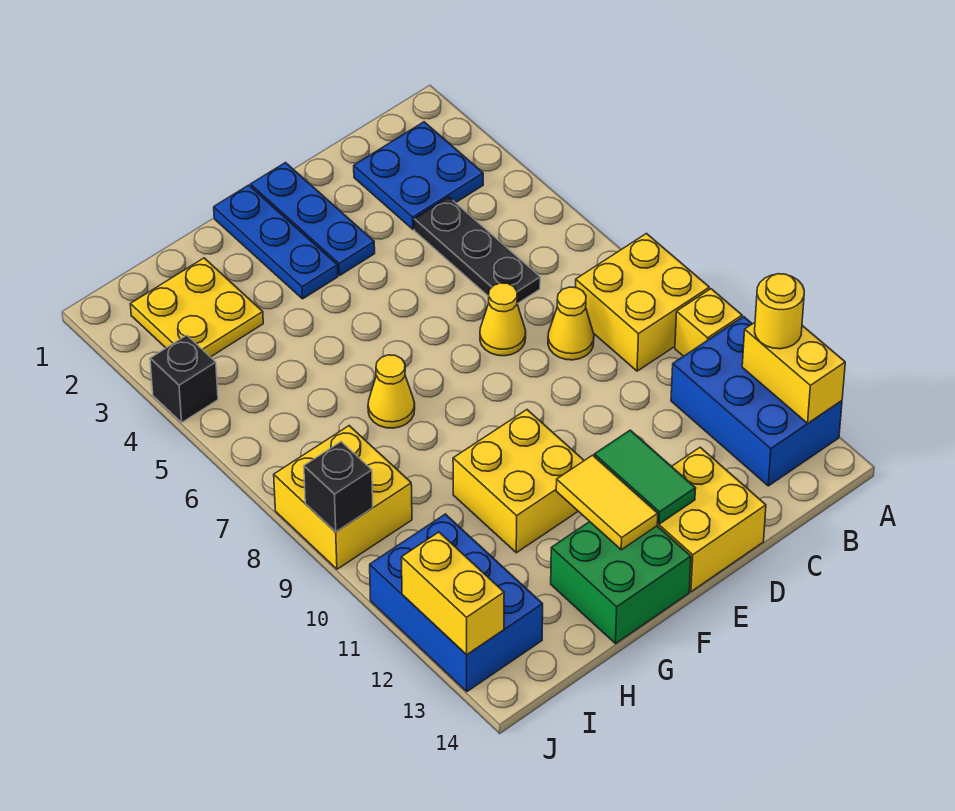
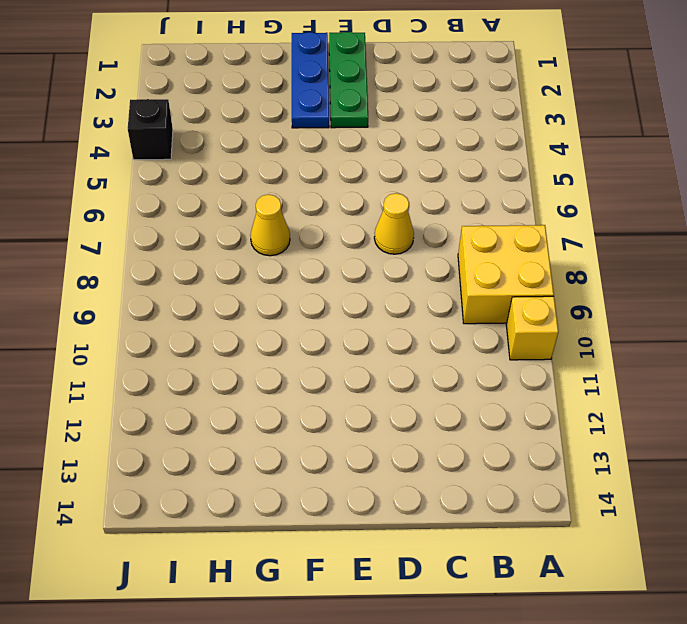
green 1x3 plate [329,32,368,128] -> blue 1x3 plate [251,163,375,275]
none -> blue 2x3 brick [671,317,842,486]
none -> blue 2x2 plate [354,122,483,229]
none -> black 1x3 plate [414,197,540,304]

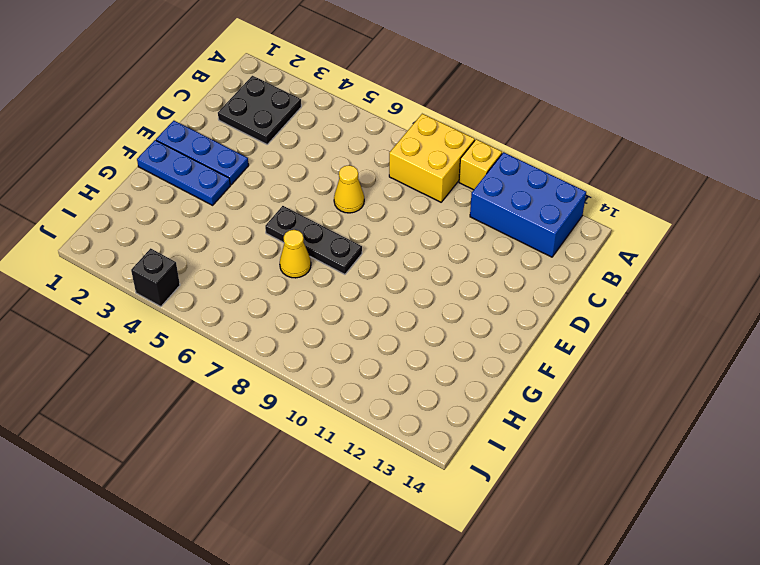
black 2x2 plate [218,76,301,144] -> blue 2x2 plate [354,122,483,229]
black 1x3 plate [265,206,362,274] -> black 1x3 plate moved to [414,197,540,304]
none -> yellow 1x1 cone [548,287,594,360]
none -> yellow 2x2 brick [657,447,766,592]
none -> yellow 2x2 brick [453,410,584,553]

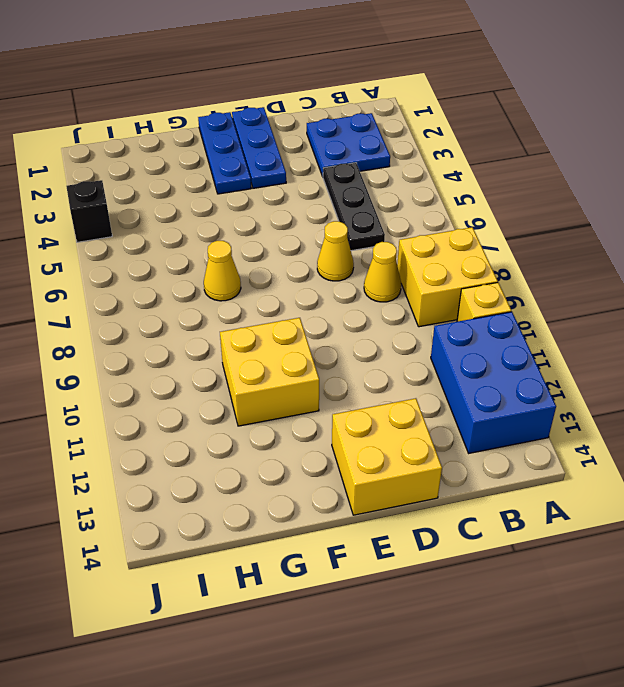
none -> green 2x2 brick [551,522,691,644]
none -> yellow 2x2 plate [130,258,263,357]
none -> yellow 2x2 brick [274,426,412,569]

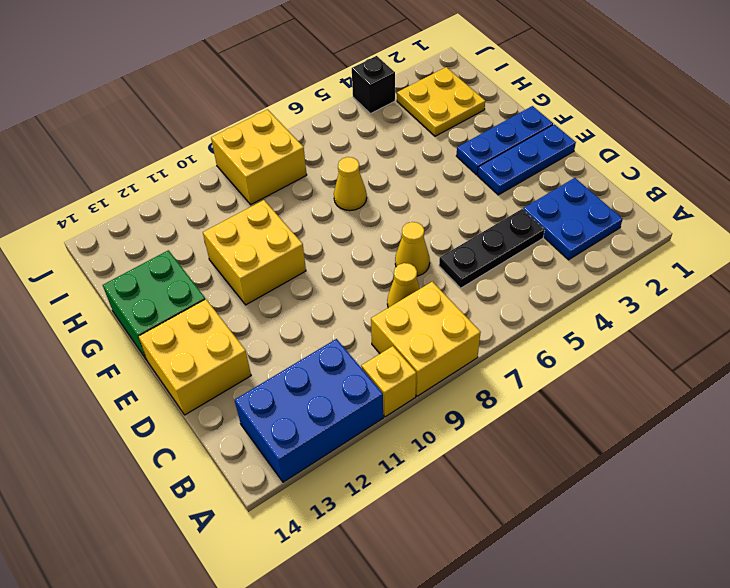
none -> blue 2x3 brick [370,514,543,692]
none -> yellow 1x2 brick [742,323,845,423]
none -> green 1x2 tile [594,430,696,524]

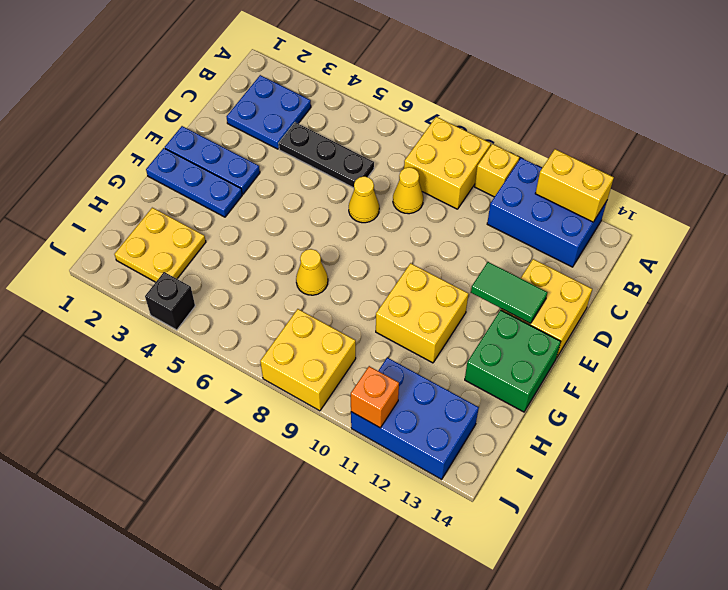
orange 1x1 brick [351,366,399,428] -> none
none -> yellow 1x2 tile [556,455,658,550]
none -> black 1x1 brick [304,442,373,532]
none -> yellow 1x2 brick [401,532,504,655]

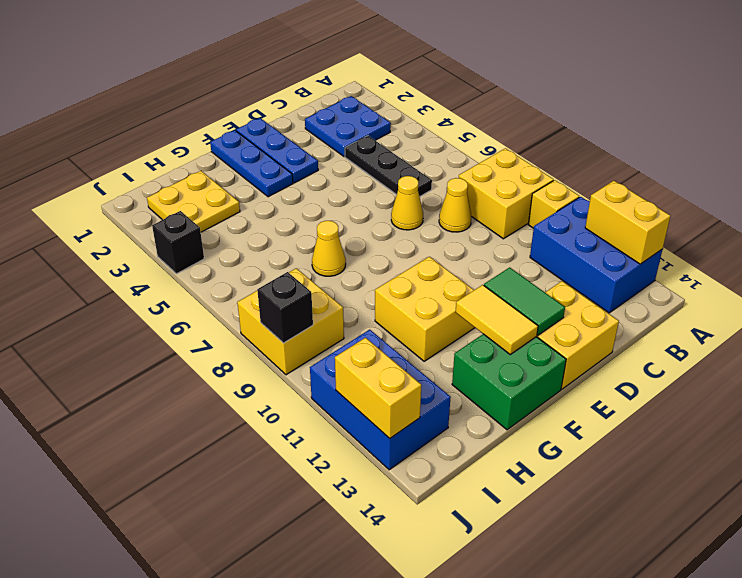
none -> yellow 1x1 round brick [755,274,804,349]

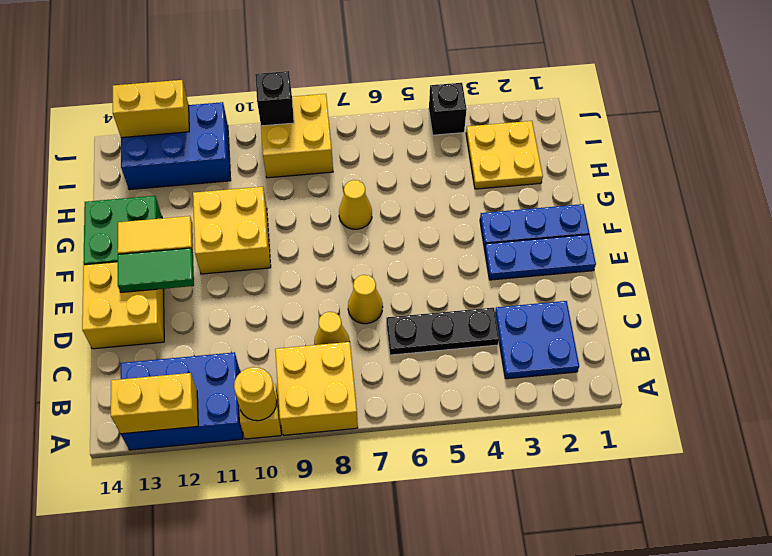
yellow 1x1 round brick [234,367,277,421] -> yellow 1x1 round brick moved to [755,274,804,349]

